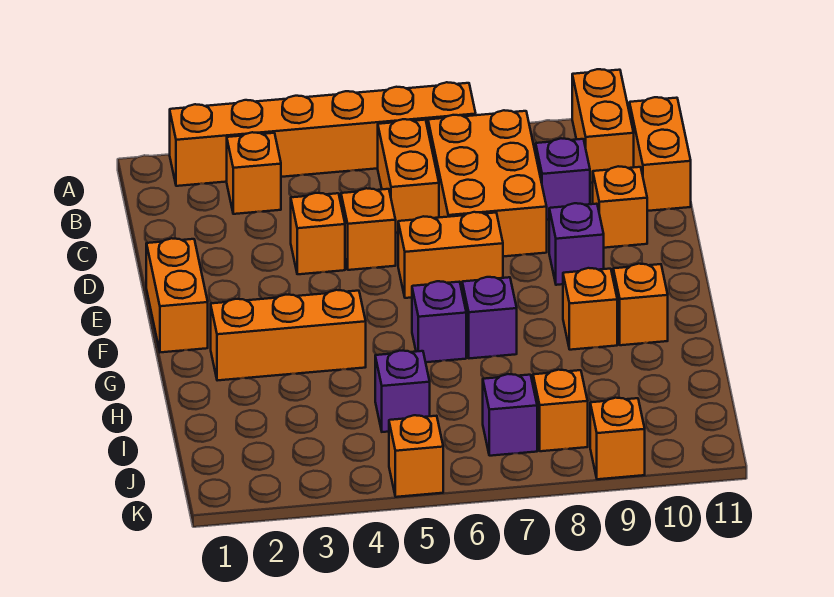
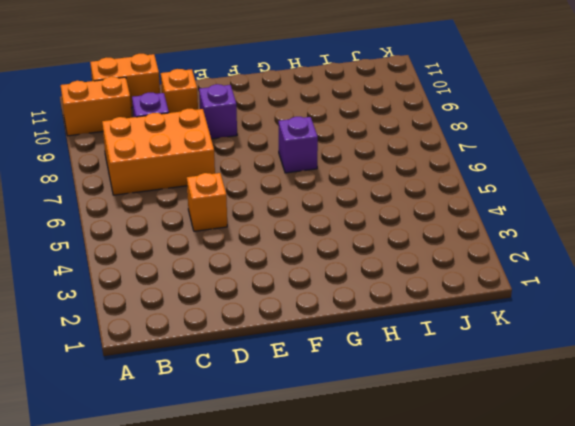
none -> orange 1x6 brick [170,82,476,186]
none -> orange 1x1 brick [227,132,281,214]
none -> orange 1x2 brick [378,119,439,233]

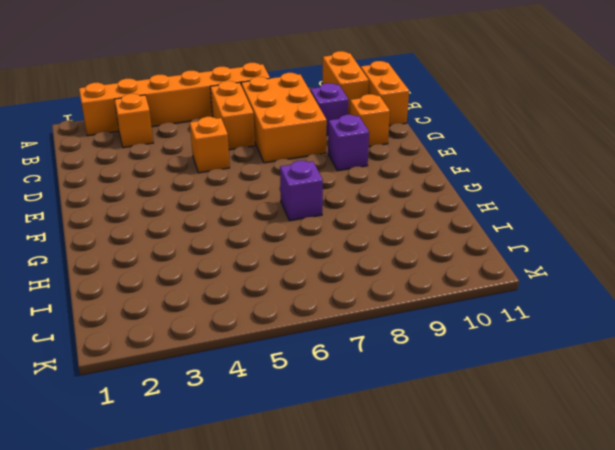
none -> orange 1x1 brick [291,193,345,274]
none -> orange 1x2 brick [146,238,208,352]
none -> orange 1x2 brick [398,212,503,298]

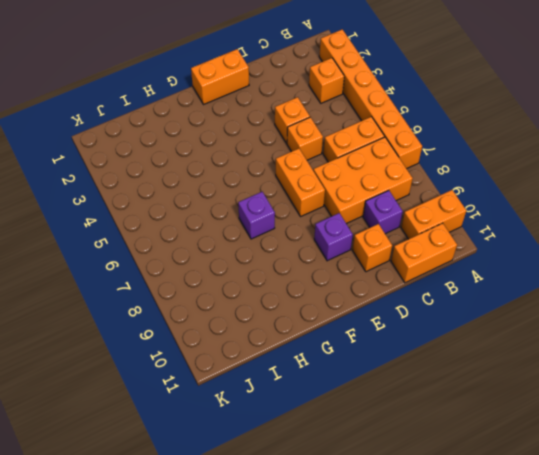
none -> orange 1x3 brick [211,290,366,381]
none -> purple 1x1 brick [412,281,466,362]
none -> orange 1x1 brick [563,268,617,350]

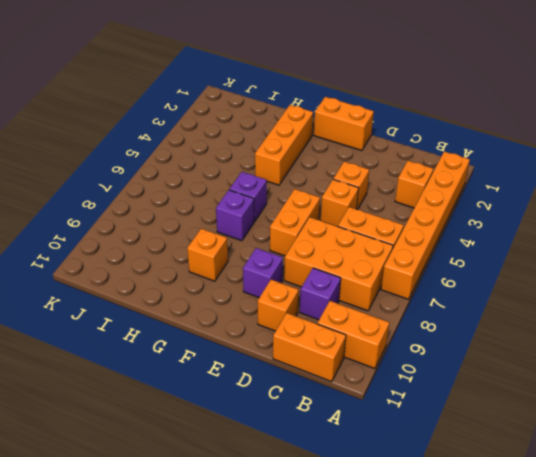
none -> orange 1x1 brick [613,264,668,345]
none -> purple 1x1 brick [375,351,430,432]
none -> purple 1x1 brick [483,374,537,456]

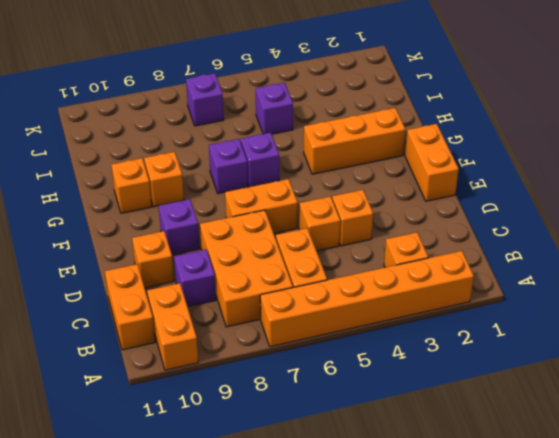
none -> orange 1x1 brick [533,370,588,451]
none -> orange 1x1 brick [389,415,443,497]
none -> orange 1x1 brick [590,398,645,479]

